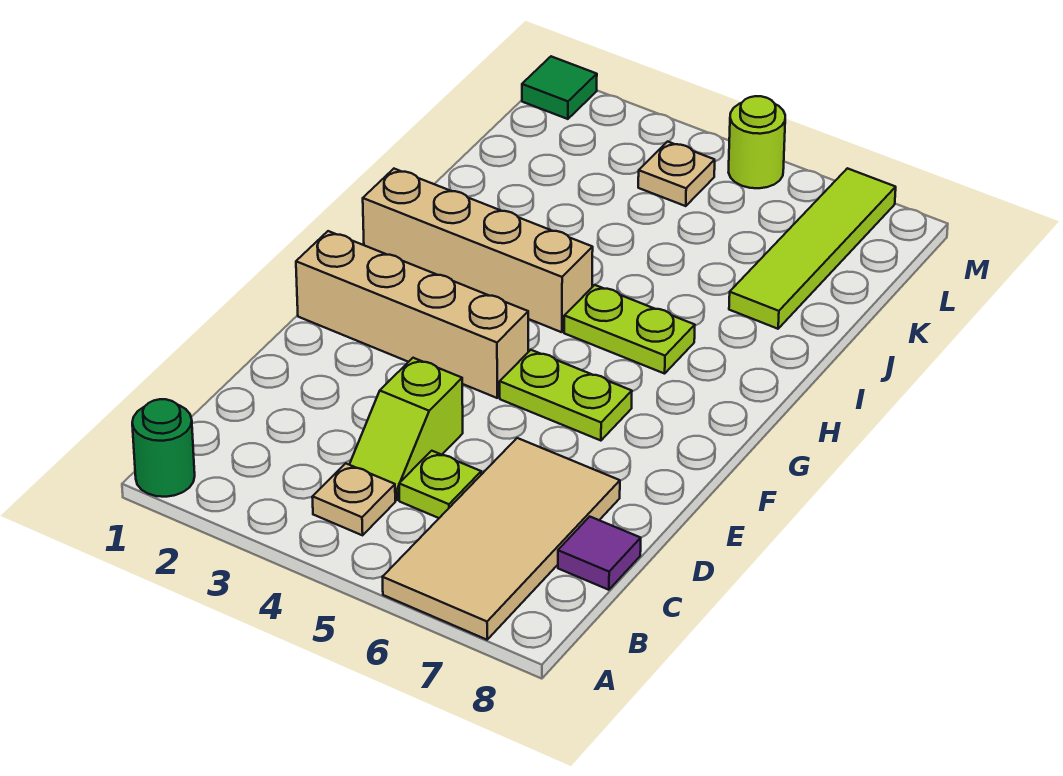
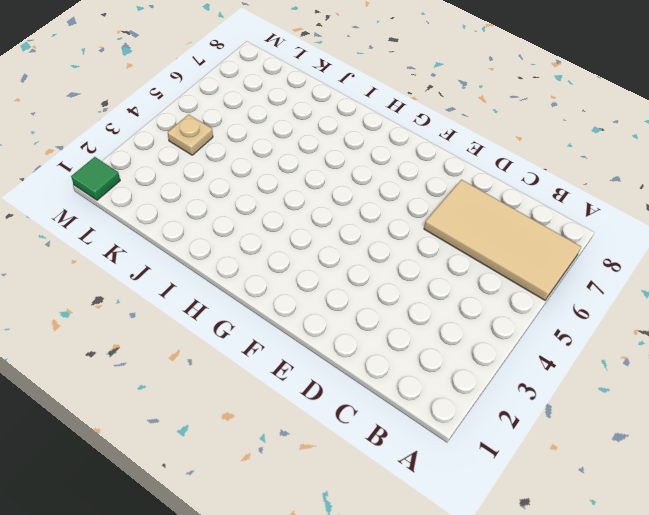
none -> green 1x1 round brick [132,399,195,497]
none -> tan 1x1 plate [312,463,395,535]
none -> lime 1x2 slope [349,358,463,500]

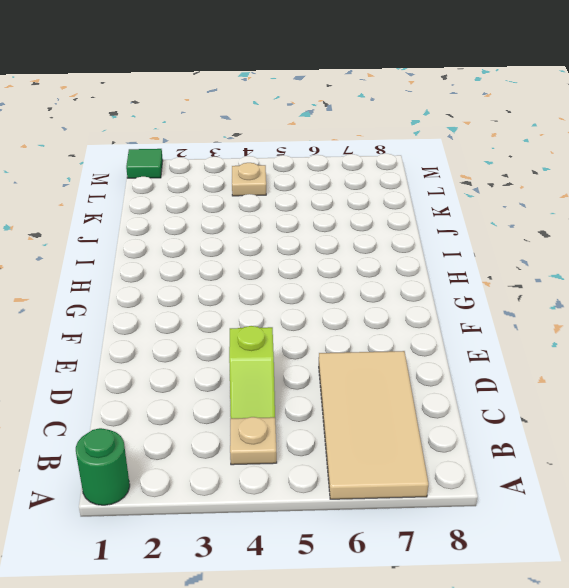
none -> lime 1x1 plate [399,451,481,518]
none -> purple 1x1 tile [558,517,641,590]
none -> tan 1x4 brick [296,231,528,398]

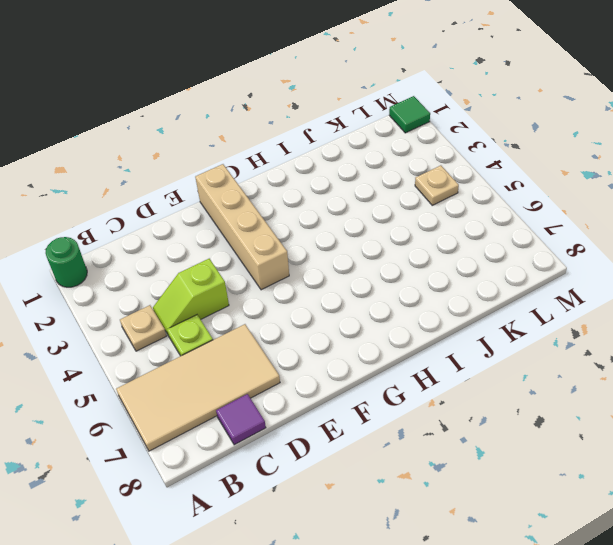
none -> lime 1x2 plate [500,350,632,441]
none -> tan 1x4 brick [363,169,593,332]
none -> lime 1x2 plate [564,285,695,374]

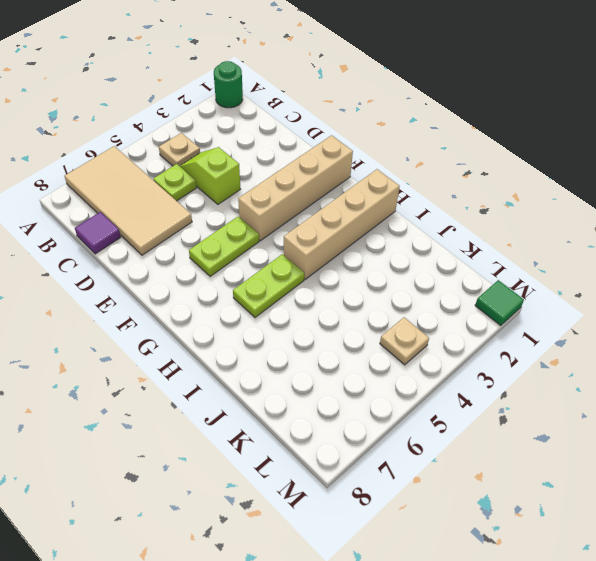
none -> lime 1x4 tile [729,168,896,329]
none -> lime 1x1 round brick [728,96,785,188]

